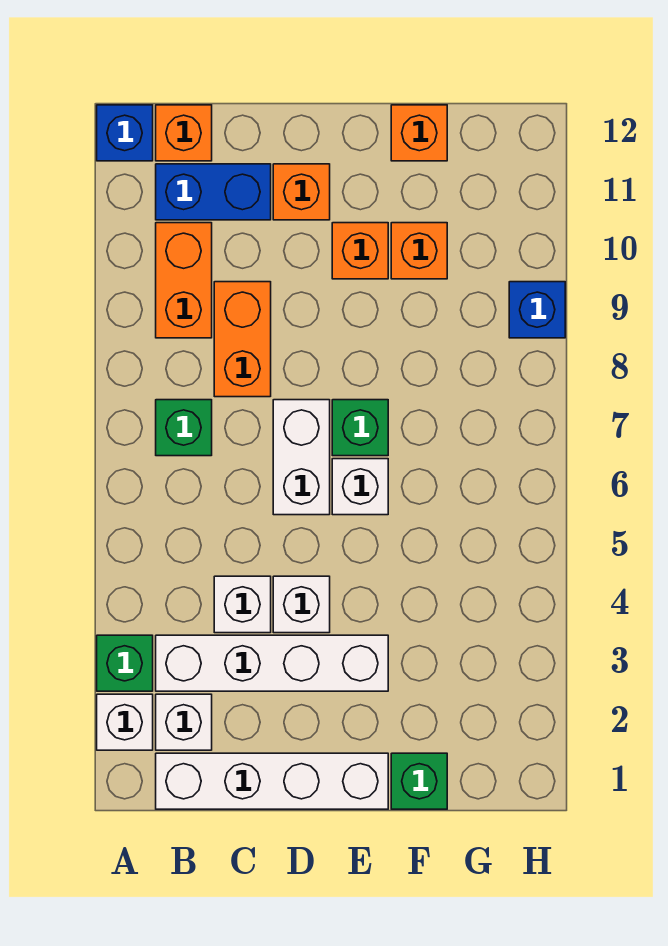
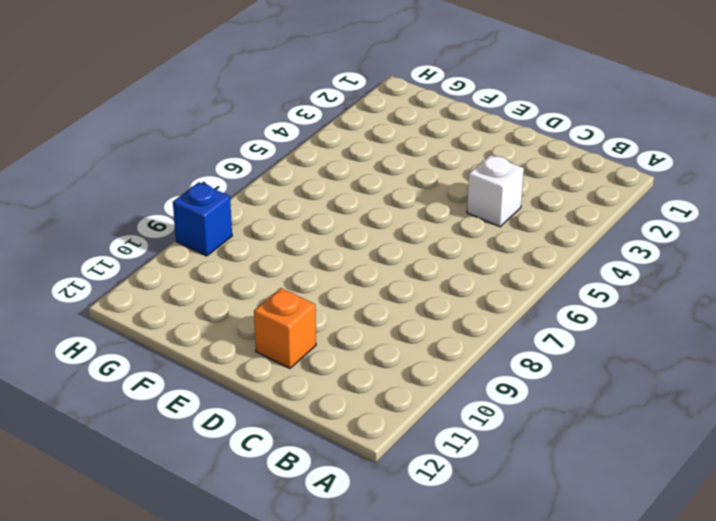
none -> white 1x1 brick [97,694,153,750]
none -> green 1x1 brick [97,635,153,691]
none -> blue 1x1 brick [97,105,153,161]

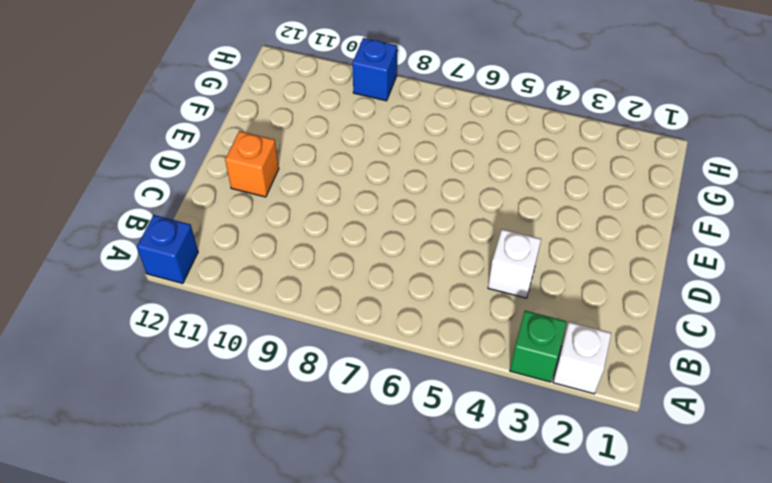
none -> white 1x4 brick [156,753,388,809]
none -> white 1x1 brick [156,694,212,750]
none -> white 1x4 brick [156,635,388,691]

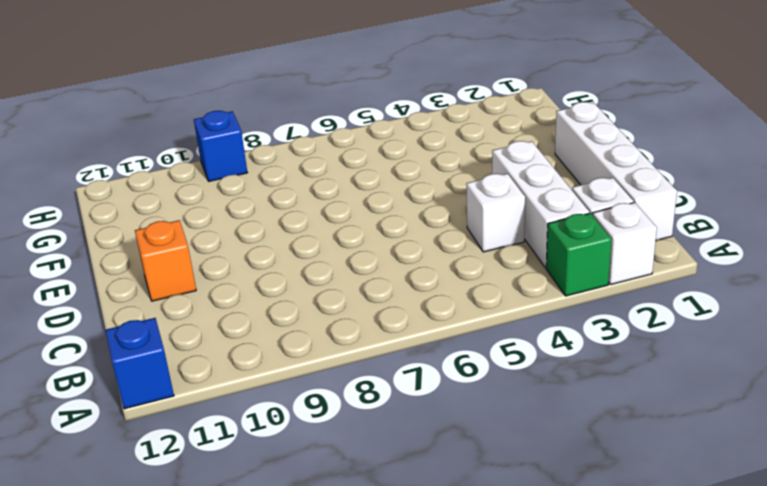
white 1x3 brick [492,141,590,268] -> white 1x4 brick [156,635,388,691]
none -> green 1x1 brick [156,400,212,456]
none -> orange 1x2 brick [156,223,212,338]
none -> blue 1x2 brick [156,164,271,220]

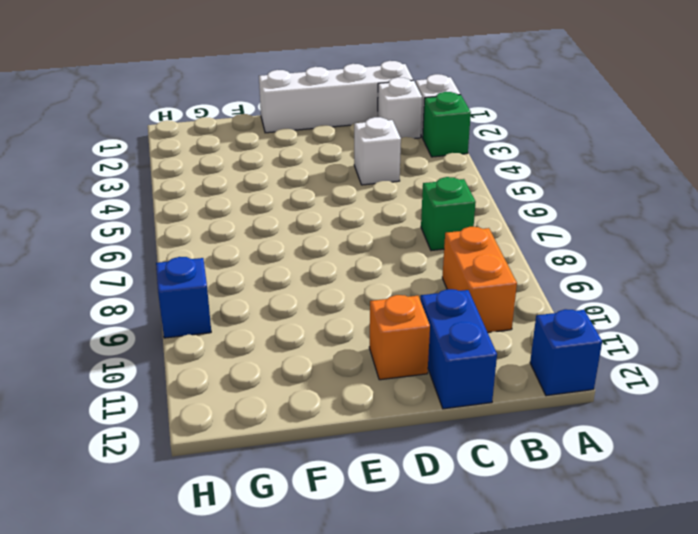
blue 1x2 brick [421,289,497,409] -> blue 1x2 brick turned to [156,164,271,220]
none -> white 1x4 brick [156,635,388,691]
none -> orange 1x1 brick [156,105,212,161]
none -> orange 1x2 brick [214,282,271,397]

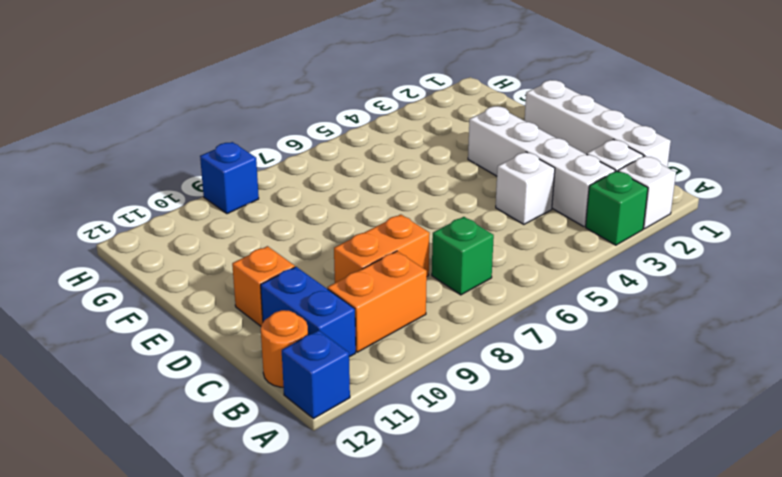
orange 1x1 round brick [261,310,308,387] -> orange 1x1 brick [156,105,212,161]
none -> white 1x1 brick [273,576,330,633]
none -> white 1x2 brick [273,400,330,515]
none -> white 1x1 brick [332,459,388,515]

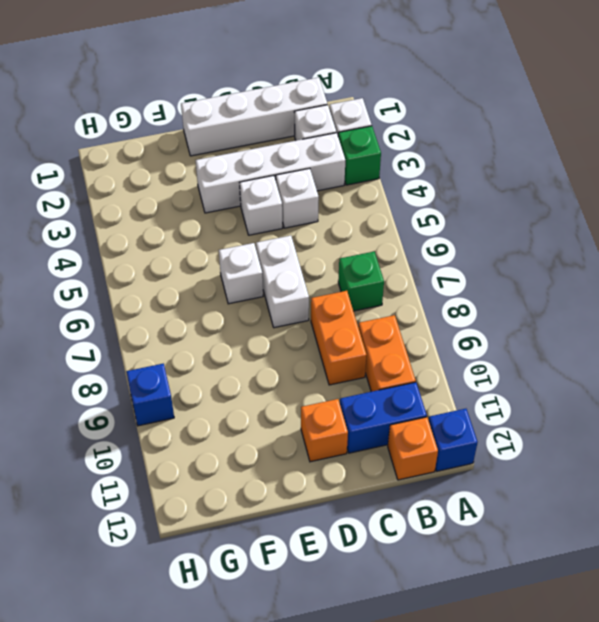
none -> green 1x1 brick [332,400,388,456]
none -> orange 1x1 brick [332,223,388,279]
none -> green 1x1 brick [391,753,447,809]

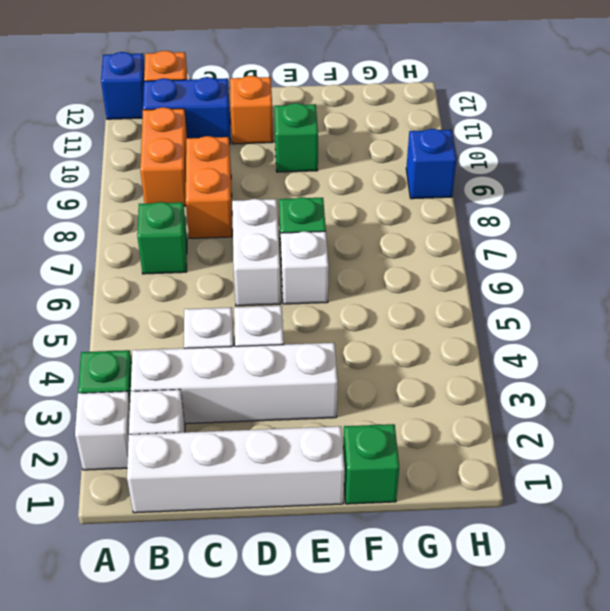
green 1x1 brick [274,103,318,172] -> orange 1x1 brick [332,223,388,279]
none -> orange 1x1 brick [391,223,447,279]
none -> orange 1x1 brick [391,105,447,161]

